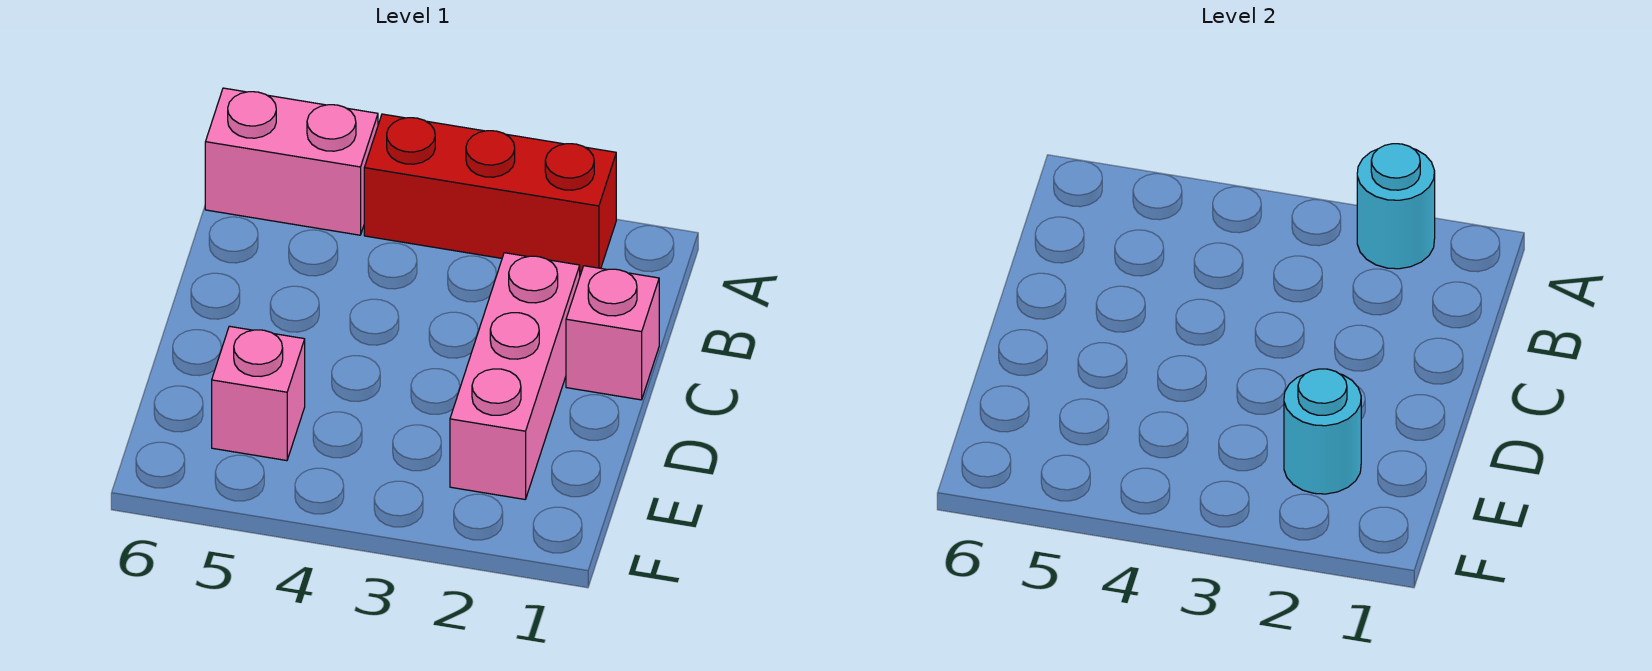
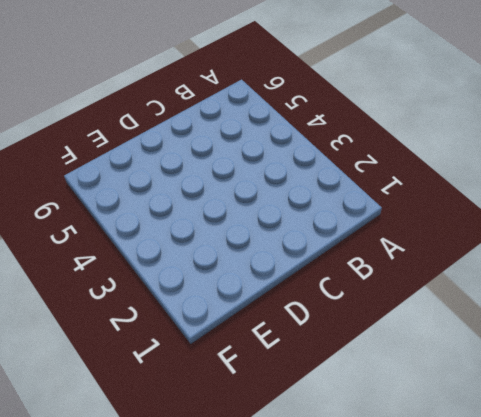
none -> red 1x3 brick [364,114,616,271]
none -> pink 1x2 brick [205,88,378,235]

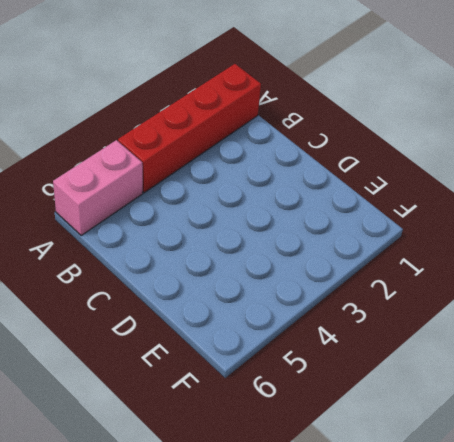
red 1x4 brick [118,64,261,193] -> red 1x3 brick [364,114,616,271]
none -> pink 1x1 brick [566,266,659,400]
none -> pink 1x3 brick [450,253,580,499]

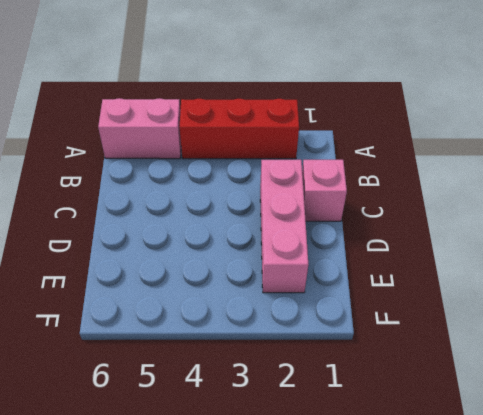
none -> pink 1x1 brick [212,326,305,461]
none -> cyan 1x1 round brick [1357,144,1435,269]

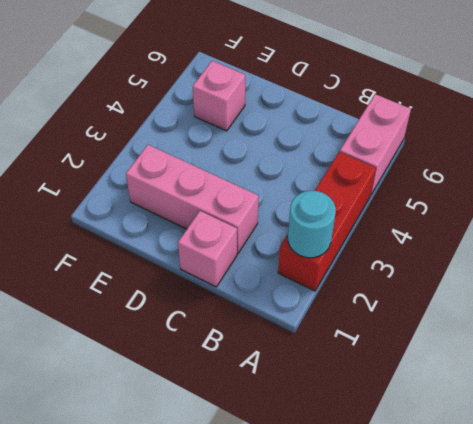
none -> cyan 1x1 round brick [1284,369,1361,494]

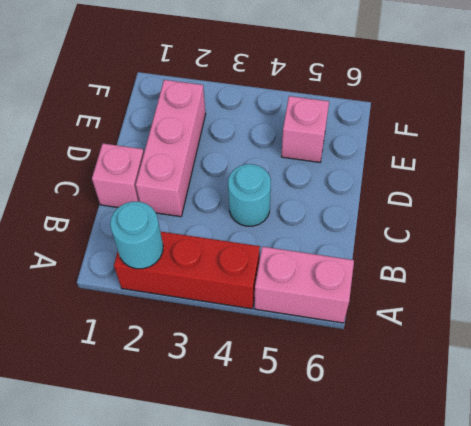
cyan 1x1 round brick [228,164,271,226] -> cyan 1x1 round brick moved to [1284,369,1361,494]

